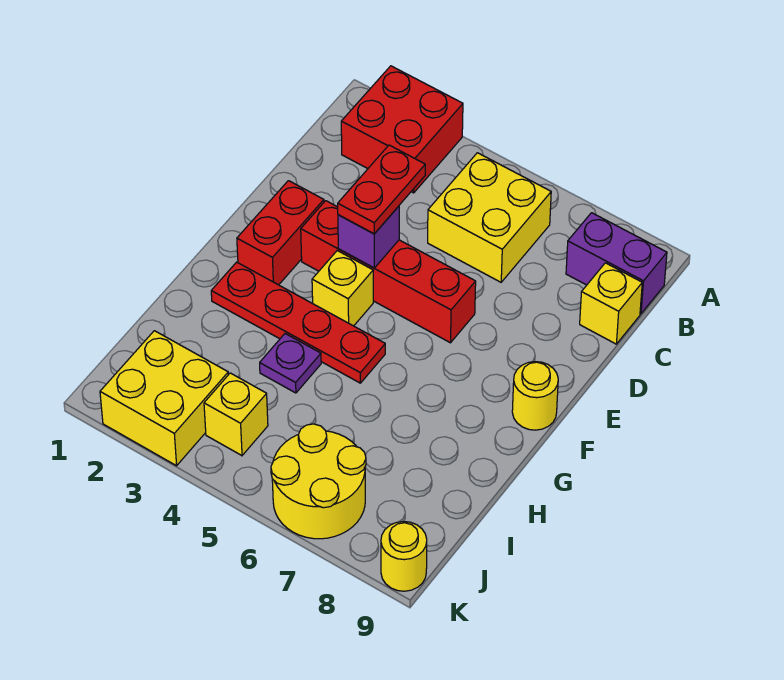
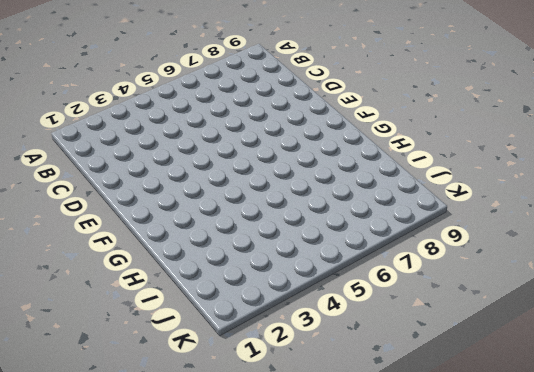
none -> red 2x2 brick [341,66,463,193]
none -> yellow 2x2 brick [428,153,551,282]
none -> purple 1x2 brick [566,213,667,314]

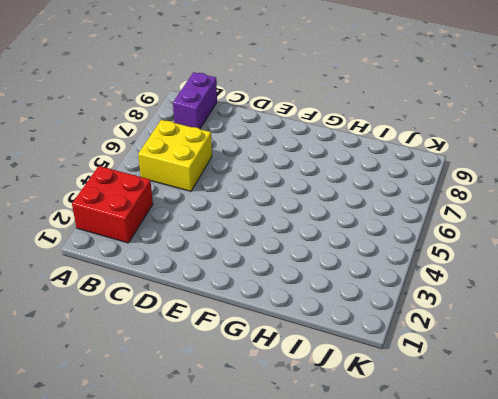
none -> yellow 1x1 brick [580,263,642,344]
none -> red 1x2 brick [237,181,324,285]
none -> red 1x4 brick [301,201,476,343]

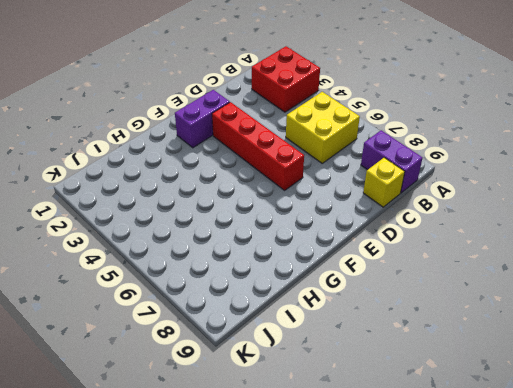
purple 1x2 brick [175,90,230,148] -> red 1x2 brick [237,181,324,285]
none -> yellow 1x1 brick [312,251,373,326]
none -> yellow 1x1 round brick [512,362,558,430]
none -> red 1x4 plate [211,262,385,383]

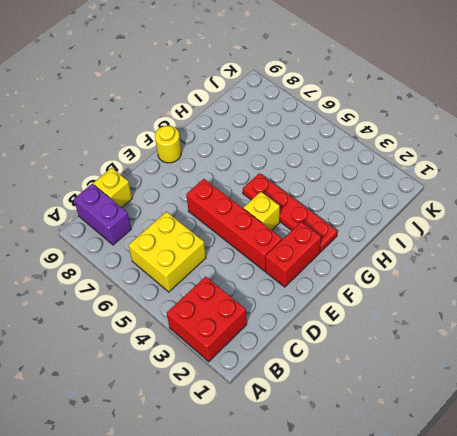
none -> purple 1x1 plate [260,334,321,393]
none -> yellow 2x2 brick [100,331,228,466]
none -> yellow 1x1 brick [204,373,268,456]

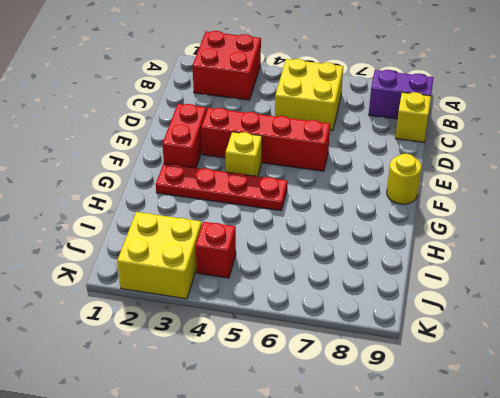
red 1x1 brick [196,222,236,278] -> yellow 1x1 brick [204,373,268,456]
none -> purple 1x1 plate [260,334,321,393]
none -> yellow 2x2 round brick [271,424,366,539]
none -> yellow 1x1 round brick [381,522,427,591]

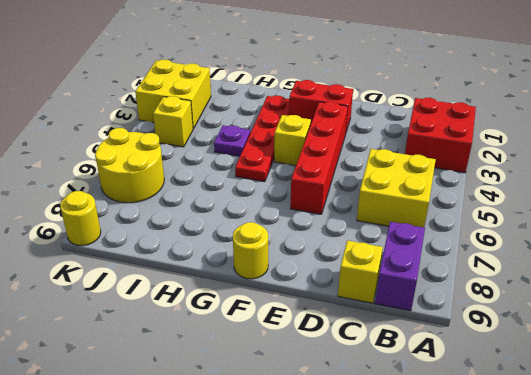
none -> purple 1x1 brick [338,206,399,268]
none -> red 1x2 plate [338,145,425,234]

